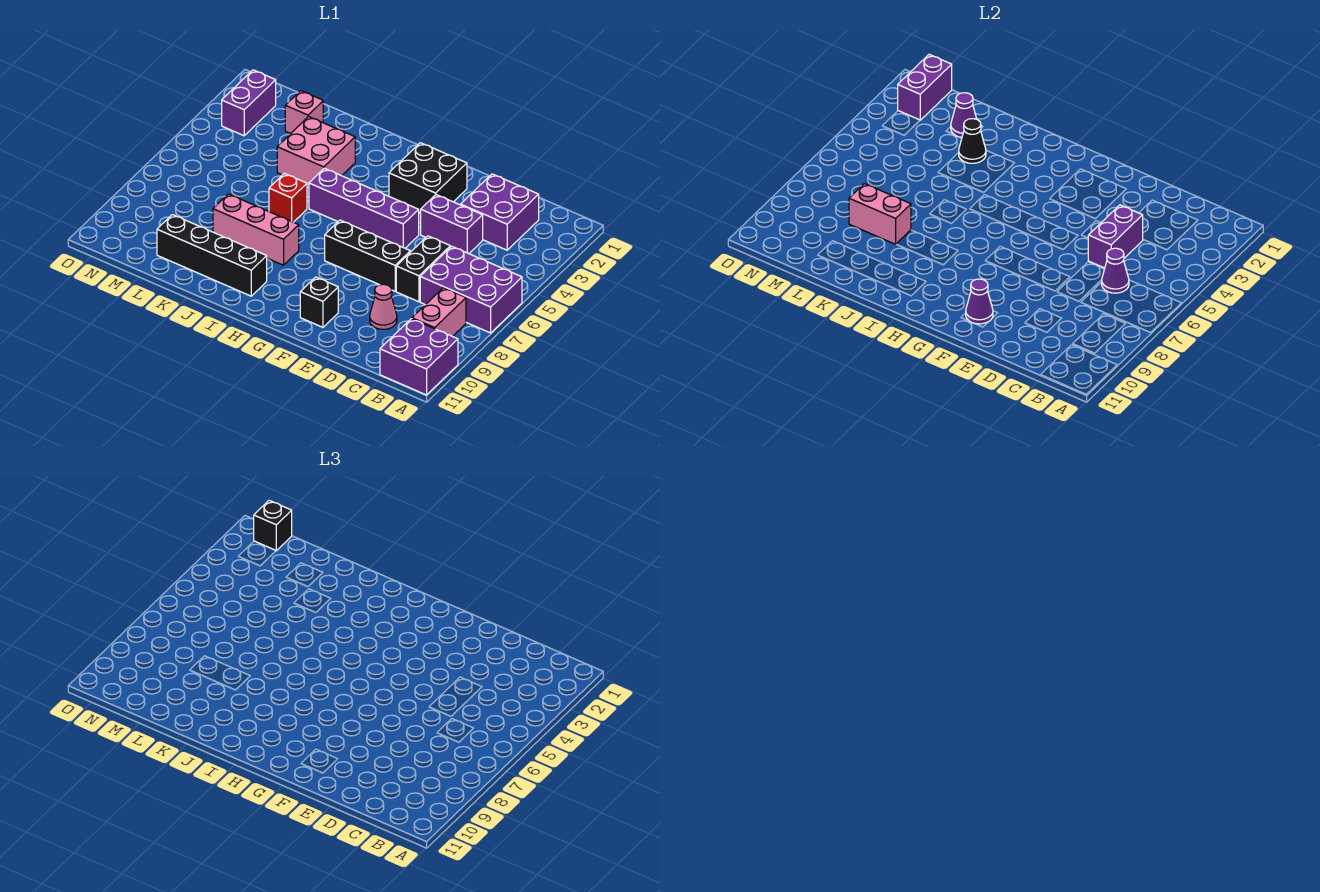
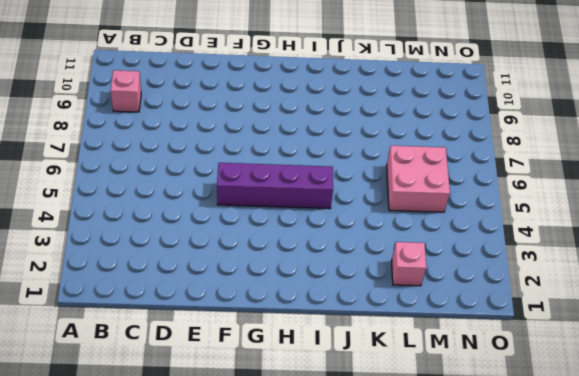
pink 1x1 brick [111,70,141,112] -> pink 1x2 brick [412,288,466,337]
pink 2x2 brick [387,146,450,212] -> pink 2x2 brick moved to [277,117,355,186]
none -> purple 2x3 brick [420,246,522,333]
none -> purple 2x2 brick [380,319,458,395]
none -> purple 2x2 brick [461,174,539,250]

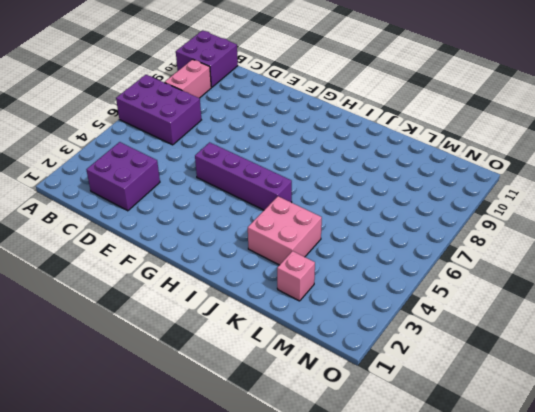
none -> purple 1x2 brick [421,195,483,254]
none -> black 1x2 brick [396,236,450,302]
none -> pink 1x1 cone [370,284,397,329]

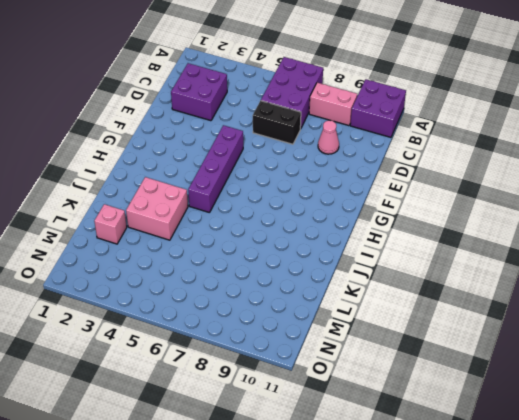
none -> purple 1x2 brick [421,195,483,254]
none -> black 1x3 brick [325,220,410,291]
none -> black 2x2 brick [389,143,467,213]

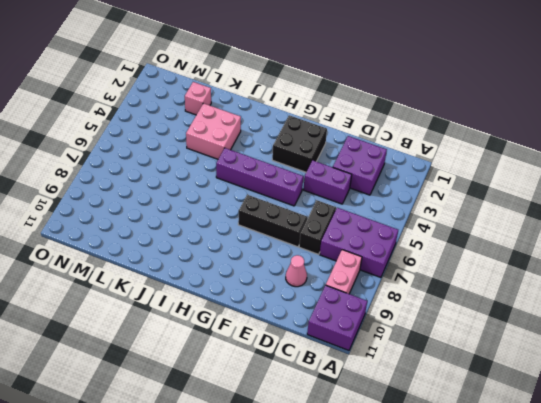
none -> black 1x1 brick [300,277,338,327]
none -> pink 1x3 brick [213,194,299,265]
none -> black 1x4 brick [157,215,267,296]

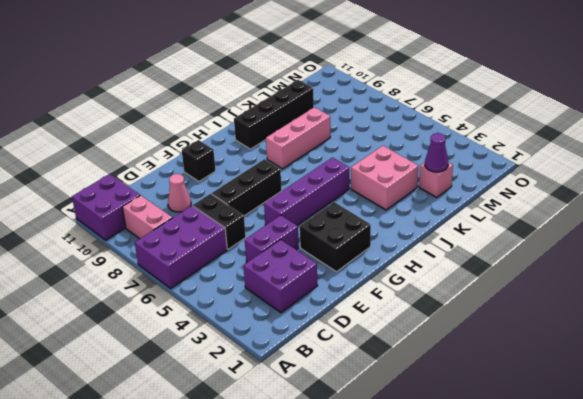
none -> red 1x1 brick [269,173,307,222]
none -> purple 1x2 brick [222,70,276,136]
none -> purple 1x1 cone [1102,248,1129,293]

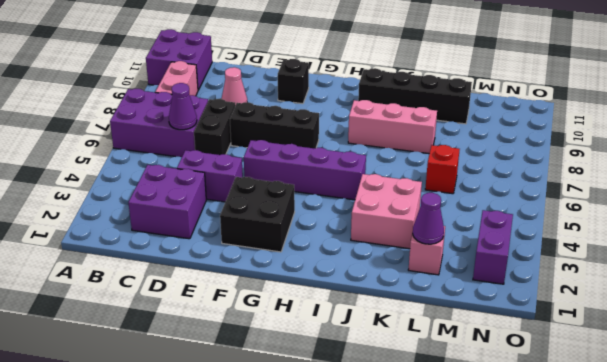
red 1x1 brick [425,145,460,194] -> red 1x1 brick moved to [269,173,307,222]
none -> purple 1x2 brick [1088,205,1143,268]
none -> purple 1x1 cone [966,279,993,324]
none -> black 1x1 cone [959,119,986,163]

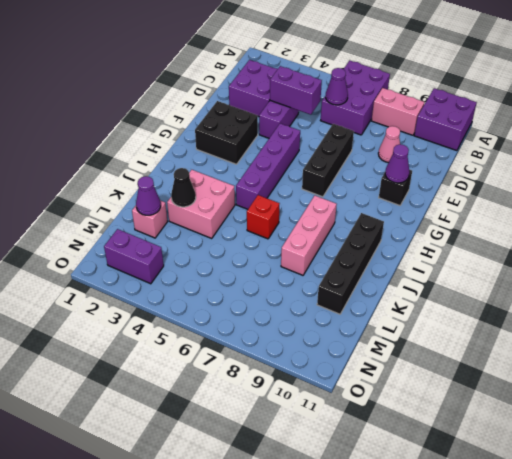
none -> black 1x2 brick [396,236,450,302]
none -> pink 1x2 brick [849,184,911,244]
none -> purple 1x2 brick [898,54,952,120]

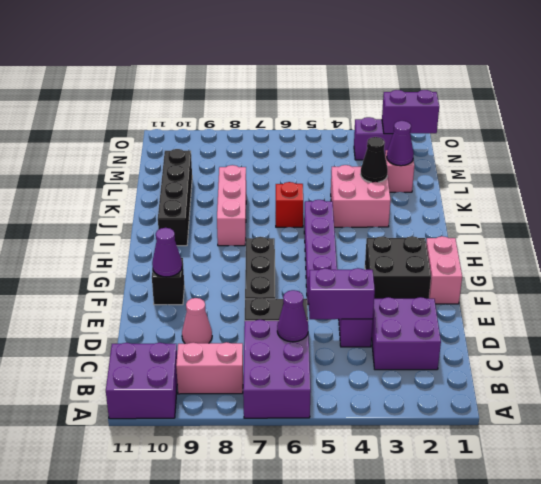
pink 1x2 brick [426,236,462,304] -> pink 1x2 brick moved to [849,184,911,244]
none -> black 1x1 brick [254,500,292,551]

